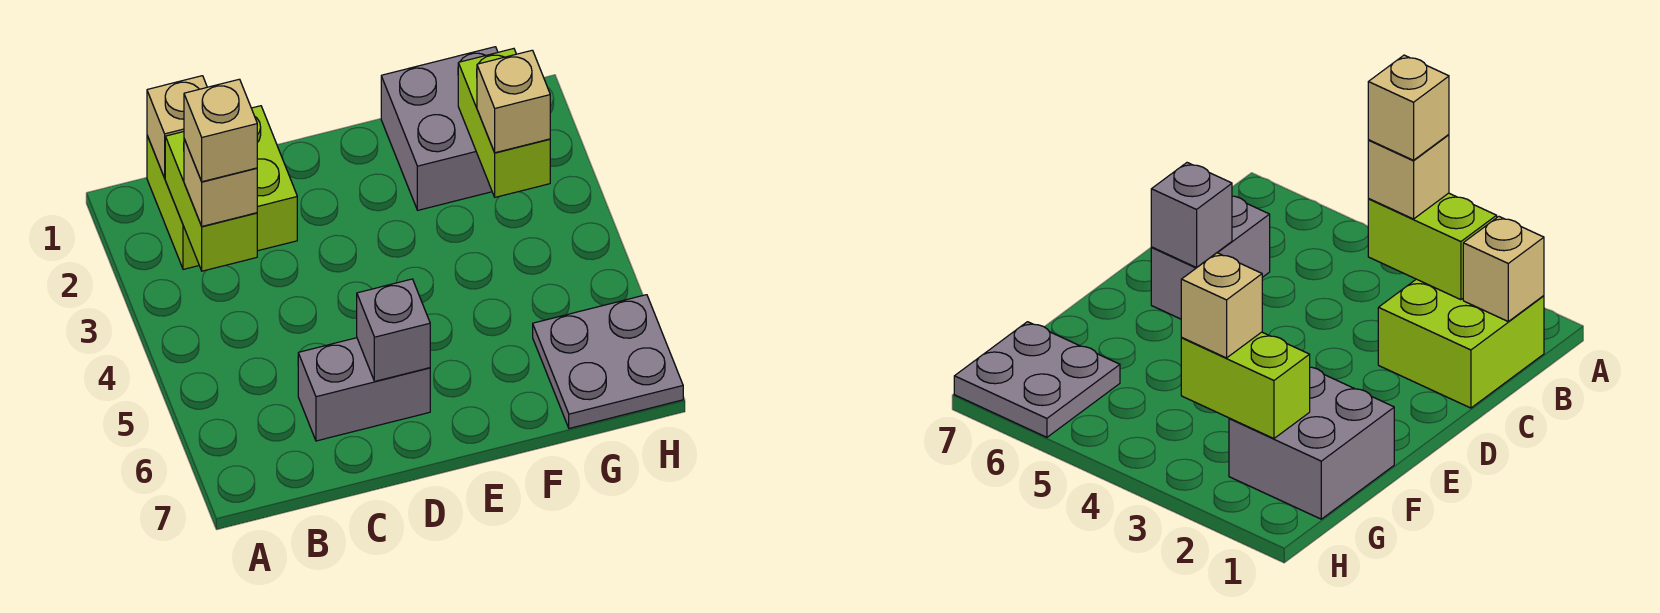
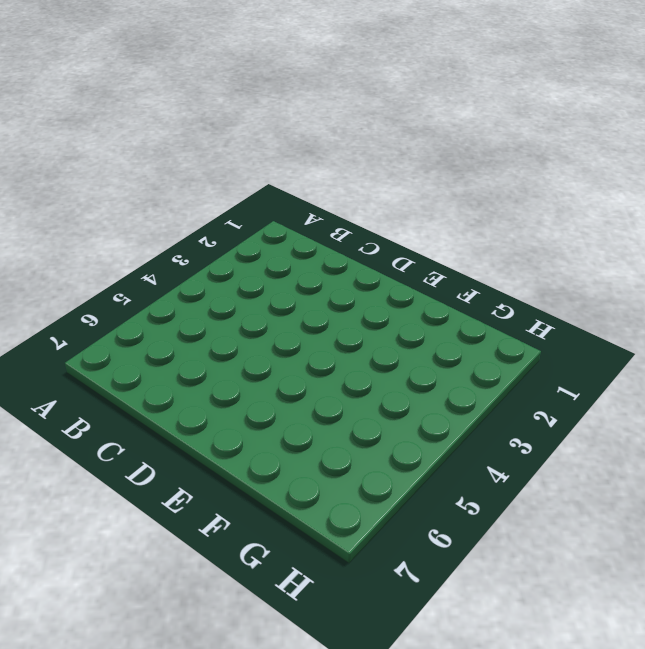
none -> lime 2x2 brick [147,106,297,269]
none -> grey 1x2 brick [298,338,430,441]

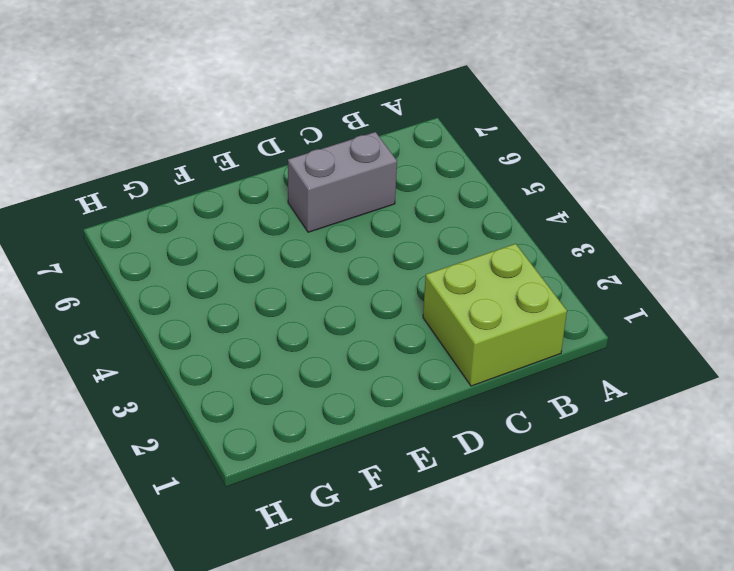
none -> grey 2x2 brick [381,47,498,210]
none -> grey 2x2 plate [533,295,683,428]

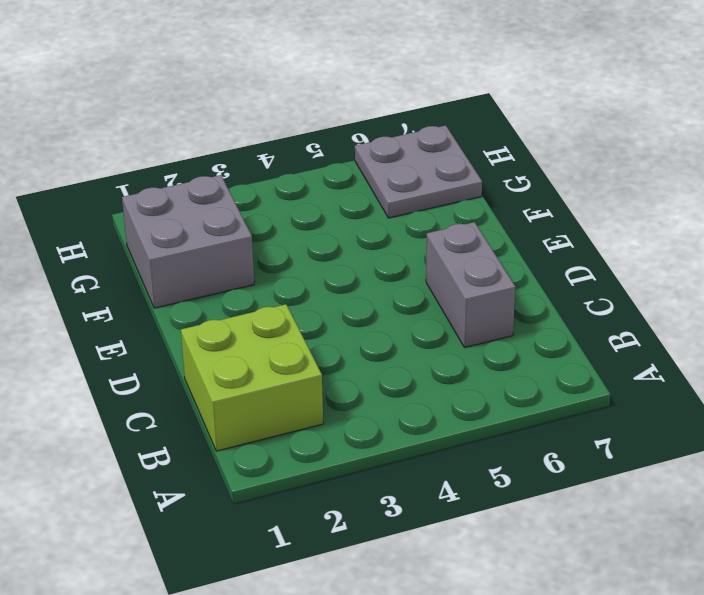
none -> tan 1x1 brick [147,76,207,178]
none -> lime 1x2 brick [165,132,257,271]

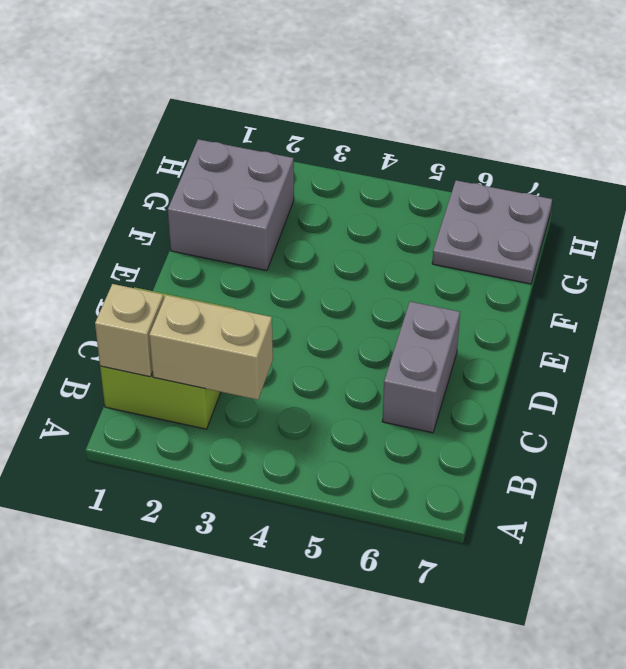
tan 1x2 brick [149,295,273,400] -> lime 1x2 brick [165,132,257,271]
none -> grey 1x1 brick [357,279,430,381]
none -> lime 1x2 brick [458,49,550,197]

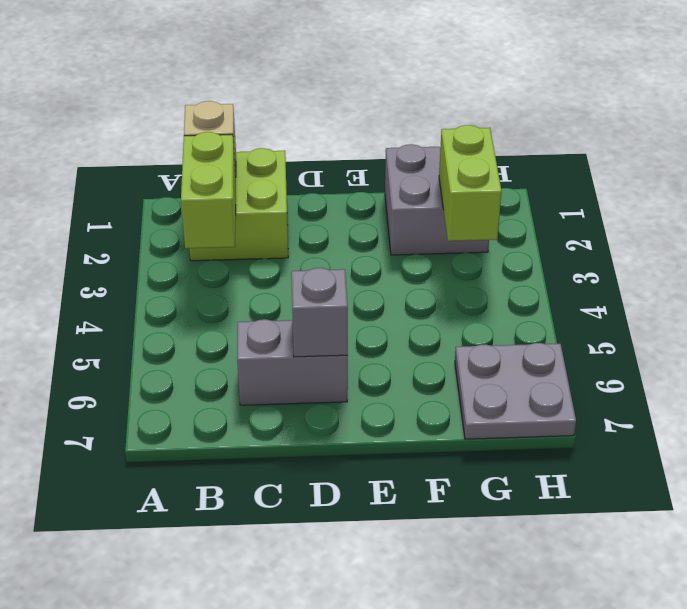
none -> tan 1x1 brick [184,139,257,226]
none -> tan 1x1 brick [477,50,550,153]

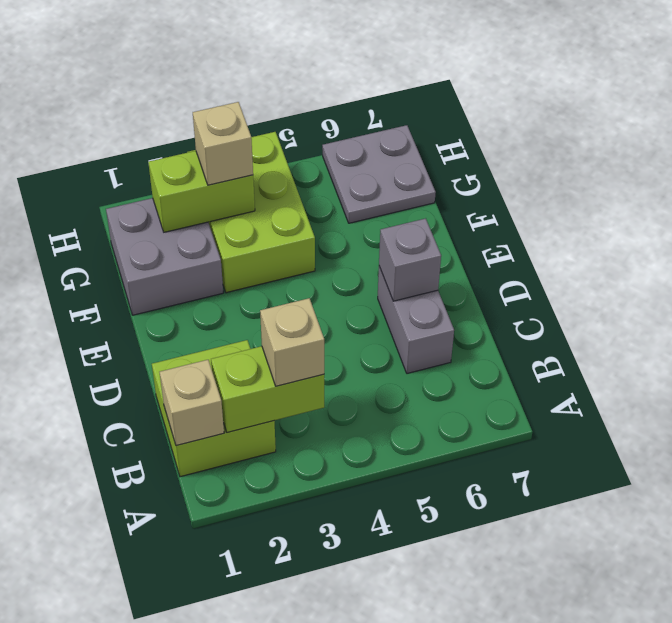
lime 2x3 brick [187,132,315,293] -> none
none -> tan 1x1 brick [184,79,257,182]

